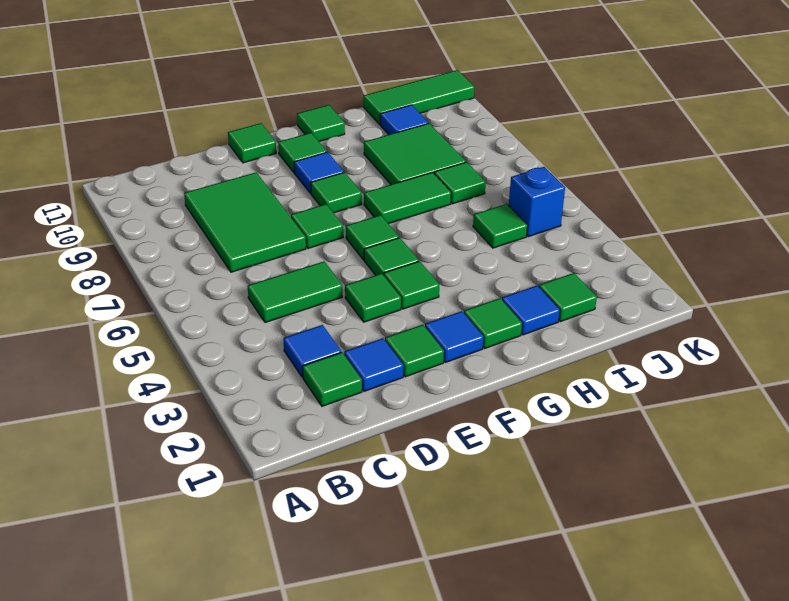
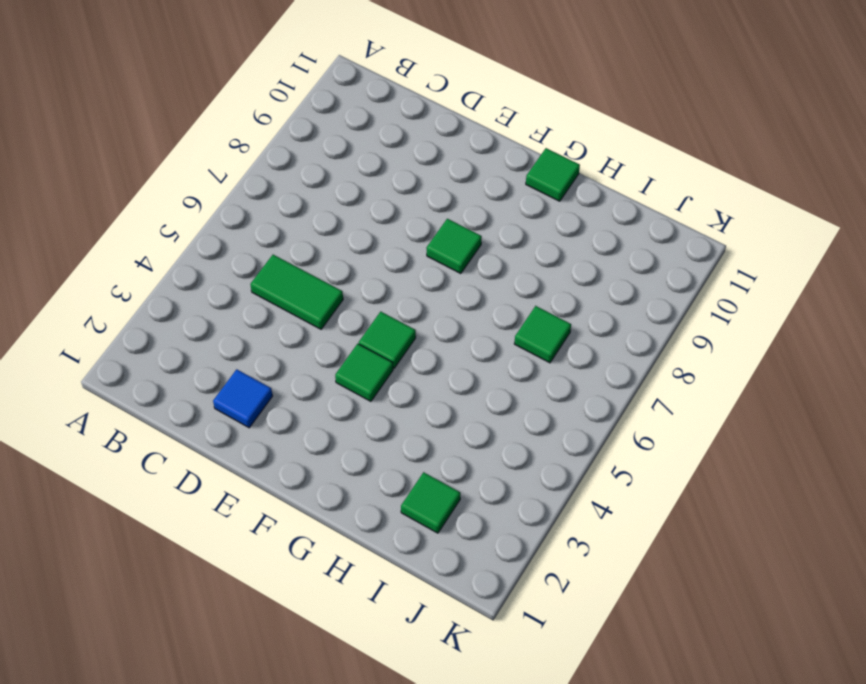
none -> green 1x1 tile [303,352,362,406]
none -> blue 1x1 tile [283,325,341,377]
none -> green 2x3 tile [184,172,306,272]

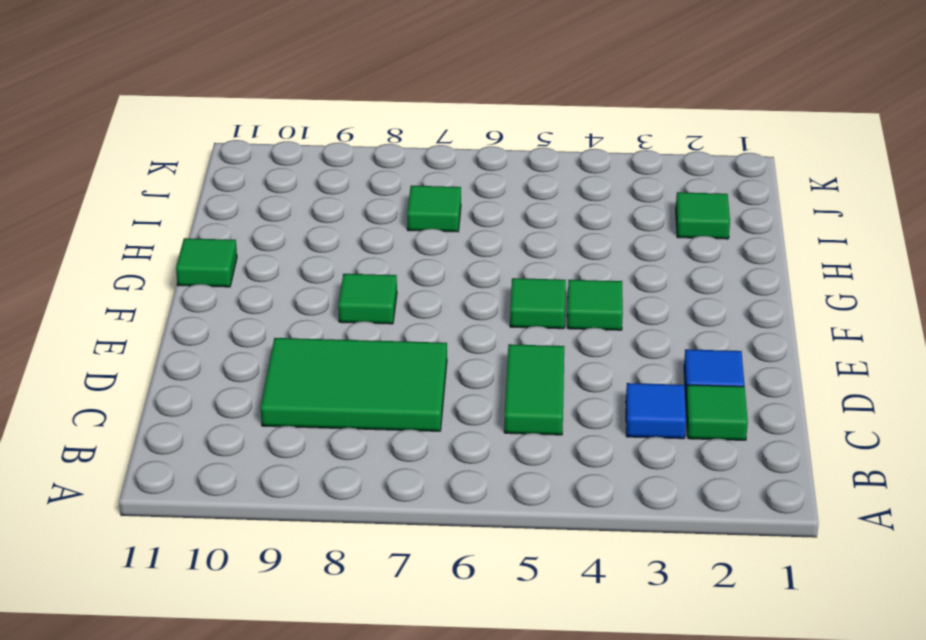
none -> green 1x1 tile [385,325,444,377]
none -> green 1x1 tile [345,273,401,322]
none -> green 1x1 tile [291,204,343,248]

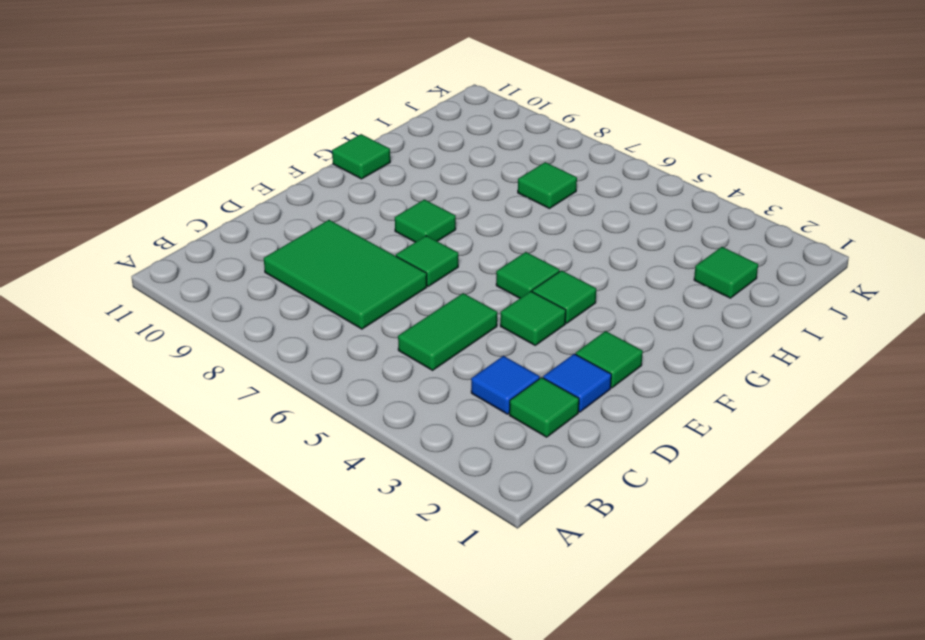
none -> green 1x1 tile [228,123,276,163]
none -> blue 1x1 tile [425,311,483,362]
none -> green 1x1 tile [346,215,399,260]

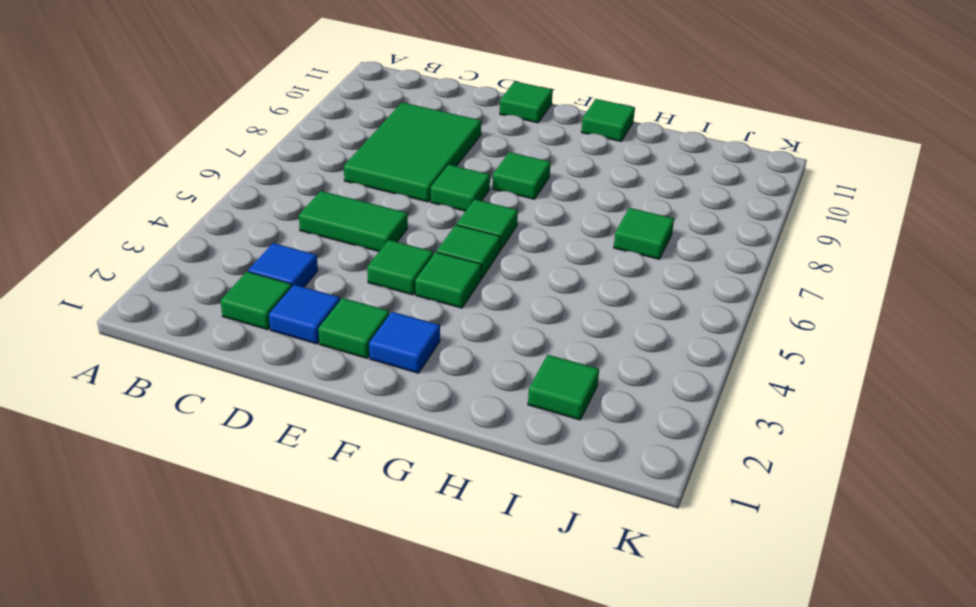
none -> blue 1x1 tile [294,152,344,193]
none -> green 1x1 tile [278,133,327,173]
none -> green 1x1 tile [464,298,522,349]

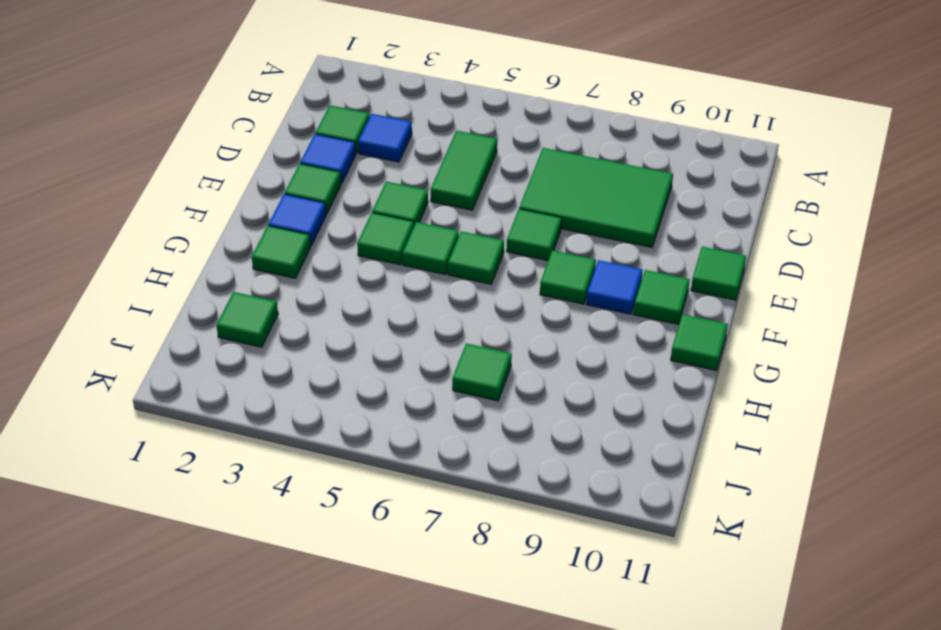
none -> green 1x2 tile [364,172,451,224]
none -> blue 1x1 tile [502,285,560,335]
none -> green 2x2 tile [364,123,466,184]

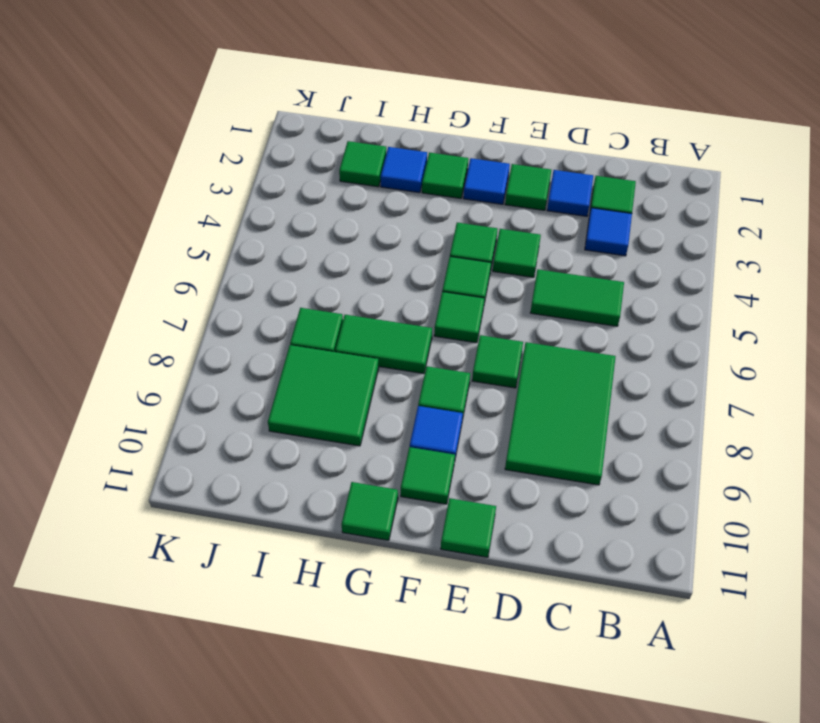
none -> green 1x1 tile [473,204,527,248]
none -> blue 1x1 tile [380,105,428,135]
none -> green 1x3 tile [364,70,474,124]

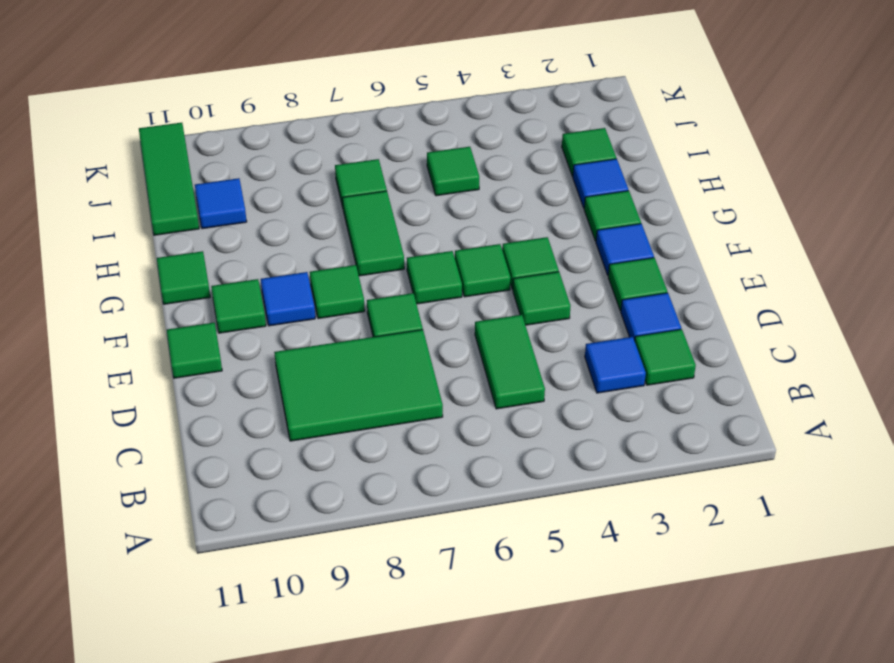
none -> green 2x2 tile [364,123,466,184]
none -> blue 1x1 brick [509,167,565,237]

